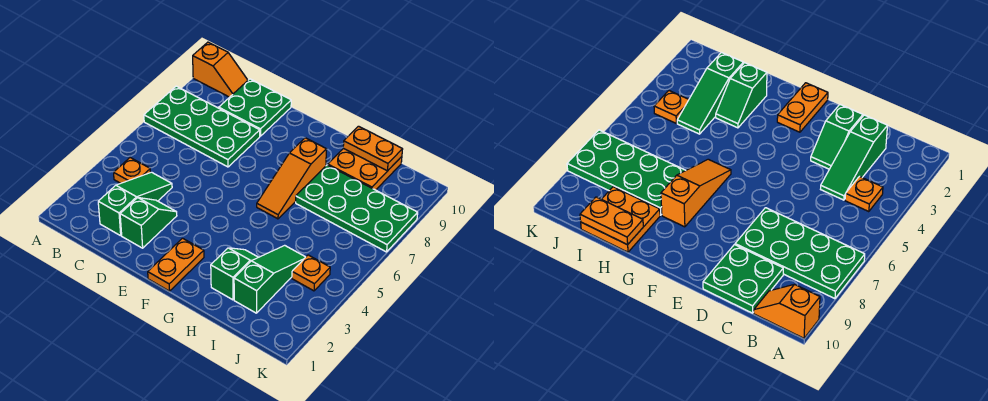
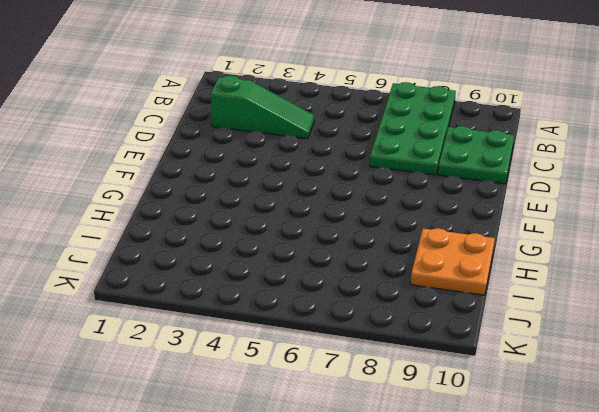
none -> orange 1x2 slope [193,42,248,97]
none -> orange 1x1 plate [114,158,151,183]
none -> green 1x2 slope [120,198,177,248]

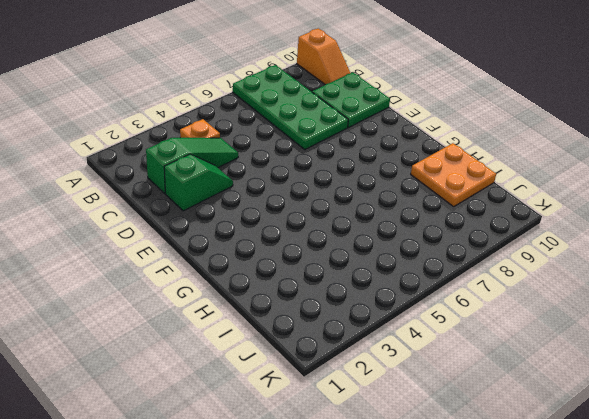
none -> orange 1x2 plate [148,238,204,291]
none -> orange 1x3 slope [257,138,327,219]
none -> green 1x2 slope [211,248,258,300]

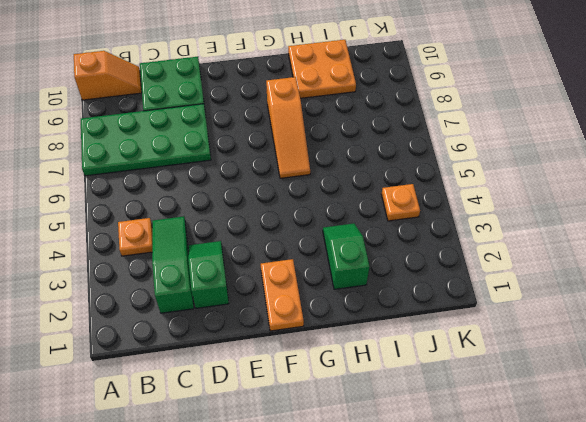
none -> green 2x4 plate [296,165,418,252]
none -> green 1x3 slope [234,245,305,313]
none -> orange 1x2 plate [343,126,403,171]

